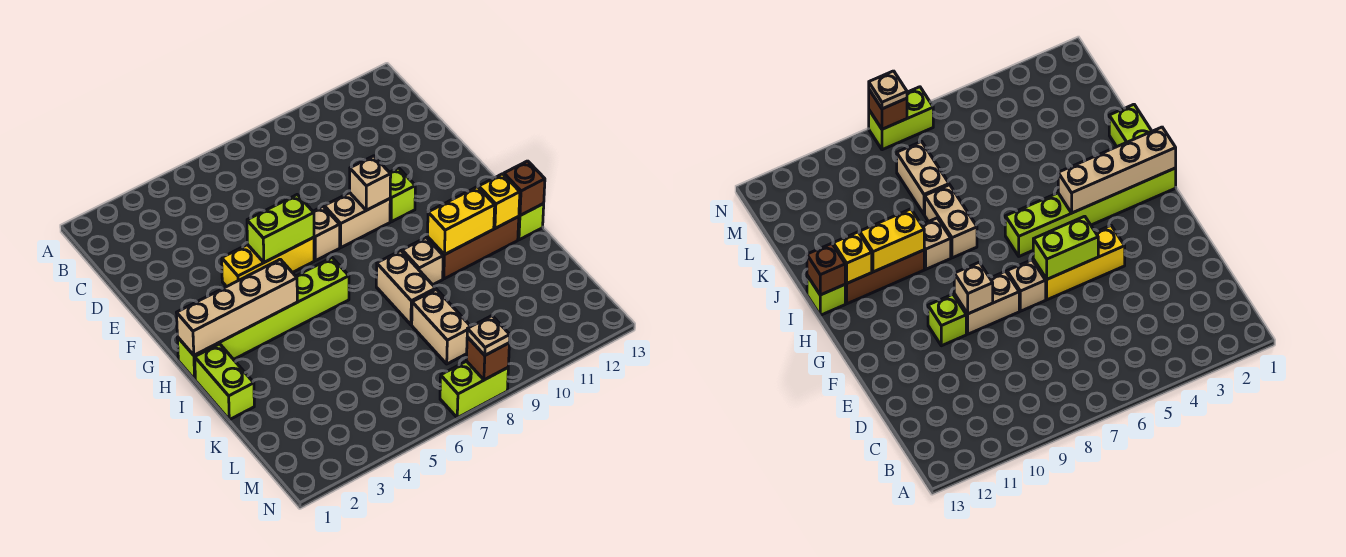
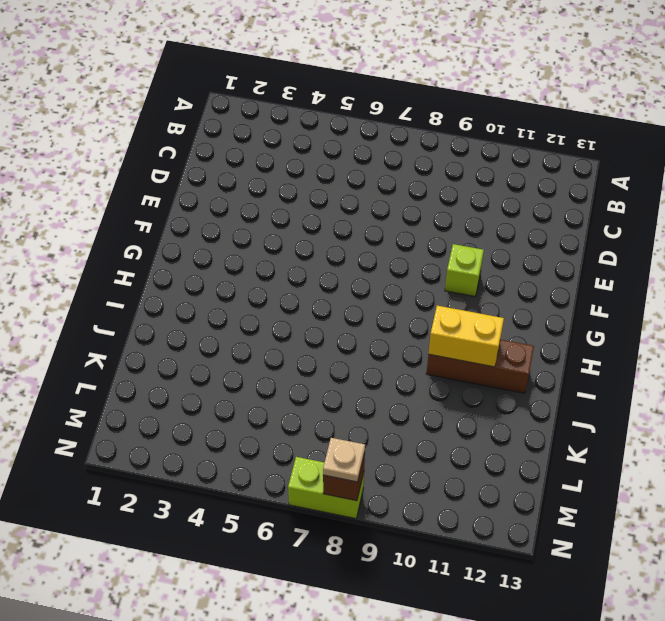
none -> yellow 1x3 brick [222,237,314,287]
none -> tan 1x1 brick [313,206,340,261]
none -> tan 1x2 brick [324,193,390,247]

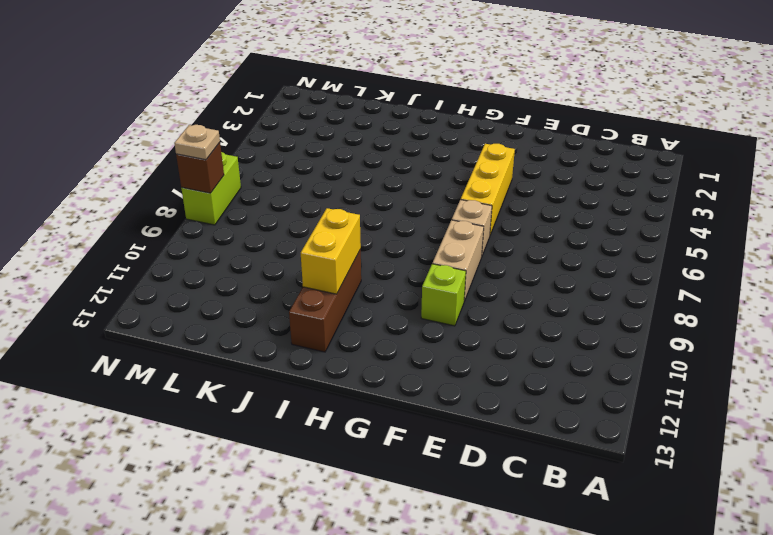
none -> lime 1x6 brick [177,258,349,379]
none -> lime 1x2 brick [195,344,254,420]
none -> tan 1x2 brick [376,251,436,325]

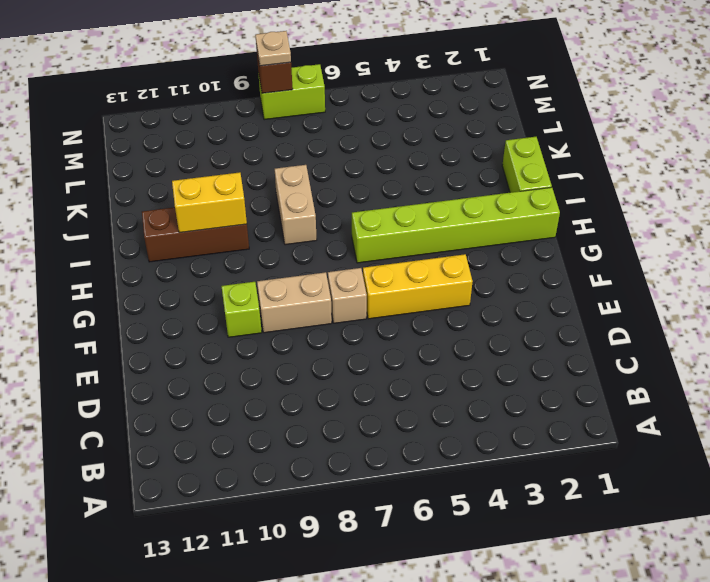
none -> tan 1x1 brick [402,238,443,285]
none -> lime 1x1 brick [518,204,544,240]
none -> tan 1x2 brick [412,289,471,364]

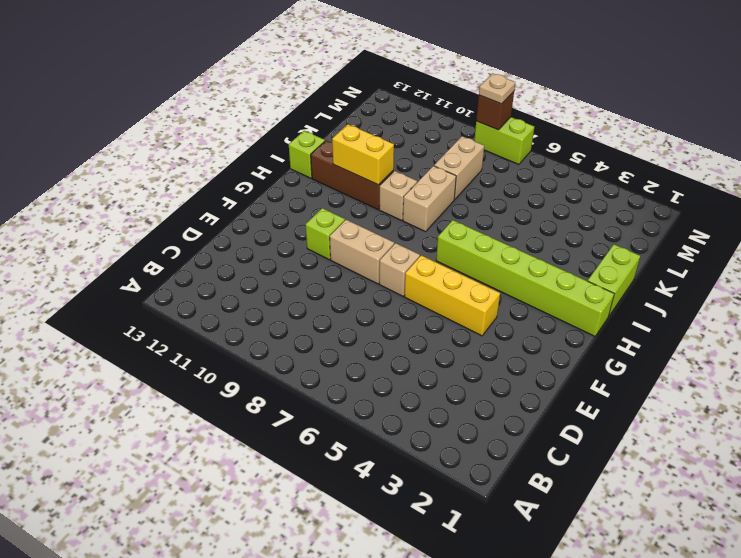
none -> lime 1x2 brick [247,195,314,262]
none -> tan 1x1 brick [350,156,391,210]
none -> tan 1x4 brick [177,259,297,355]

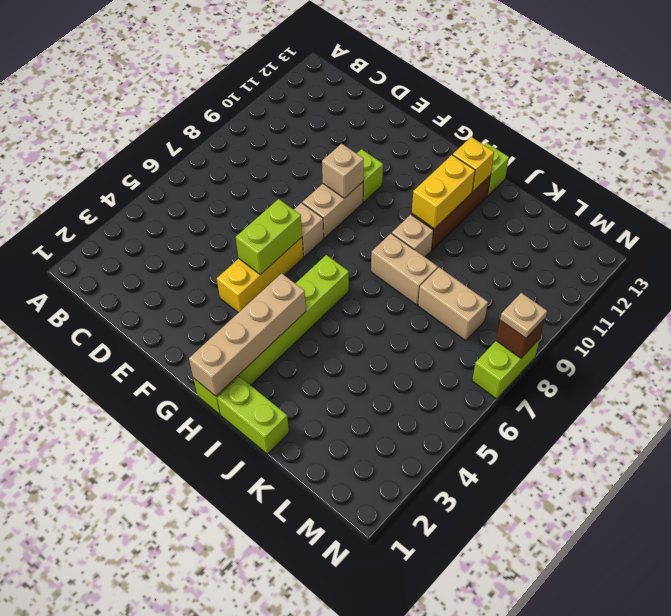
none -> brown 1x1 brick [504,161,545,215]

